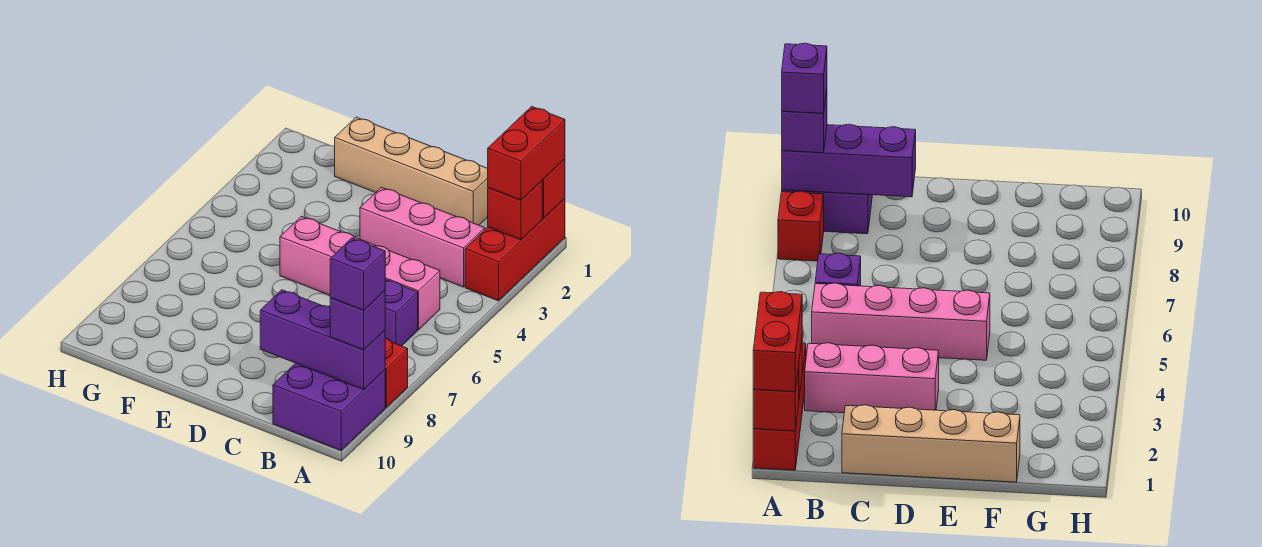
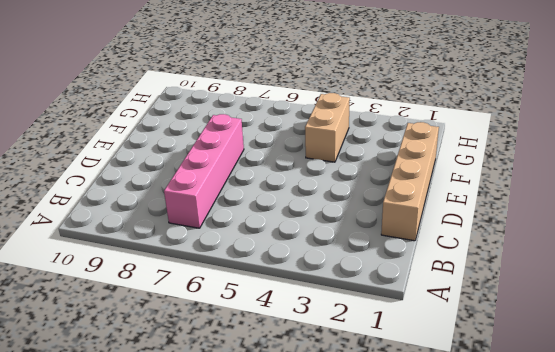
pink 1x4 brick [164,114,244,228] -> pink 1x4 brick moved to [280,217,440,330]
tan 1x2 brick [305,93,350,162] -> none
none -> red 1x3 brick [465,199,565,301]
none -> red 1x1 brick [385,338,408,408]
none -> purple 2x2 brick [273,363,385,450]

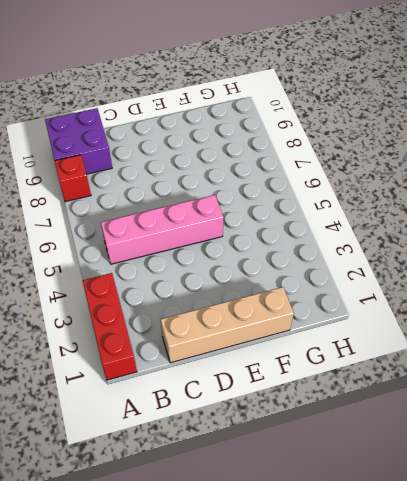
none -> pink 1x3 brick [360,187,485,287]
none -> purple 1x1 brick [385,279,418,346]
none -> red 1x1 brick [542,159,565,218]

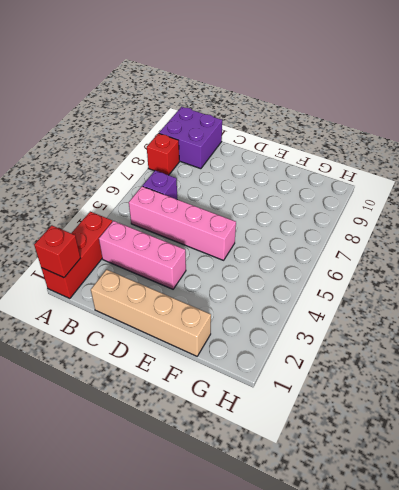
none -> red 1x1 brick [488,181,542,240]
none -> purple 1x3 brick [260,290,385,390]
none -> red 1x2 brick [488,106,565,200]

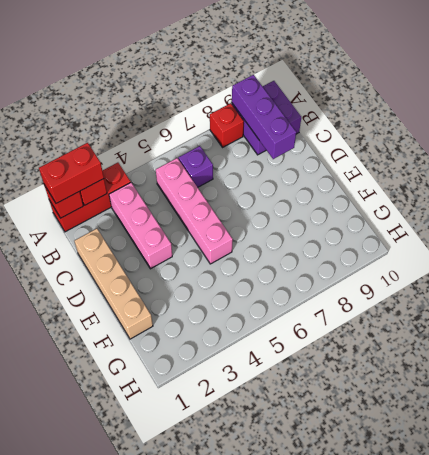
none -> purple 1x1 brick [330,291,385,350]
none -> purple 1x1 brick [330,238,385,310]

